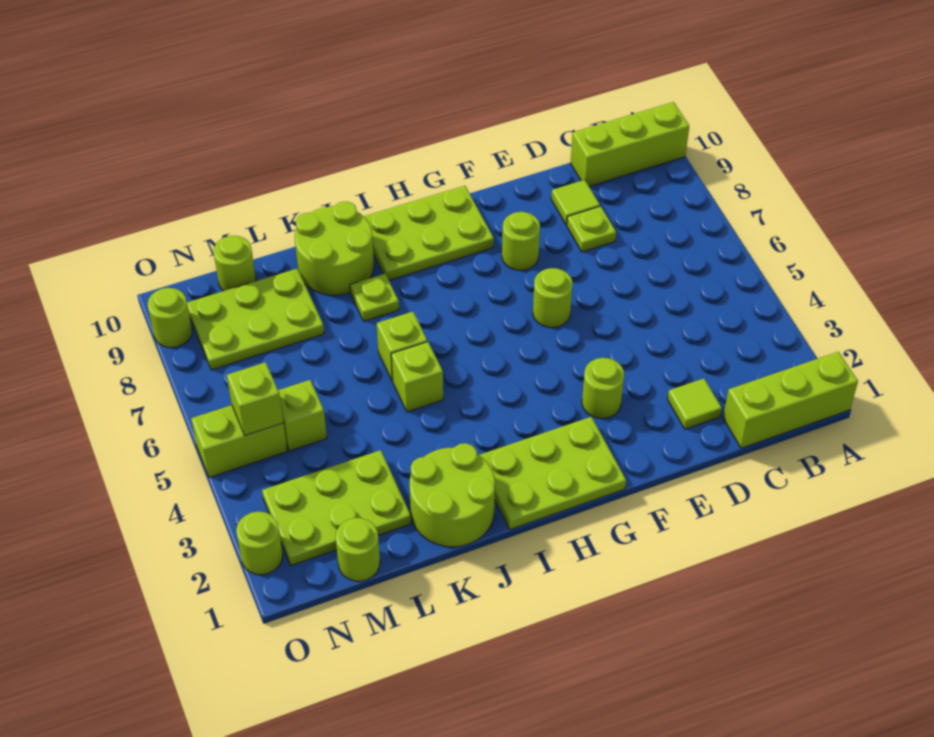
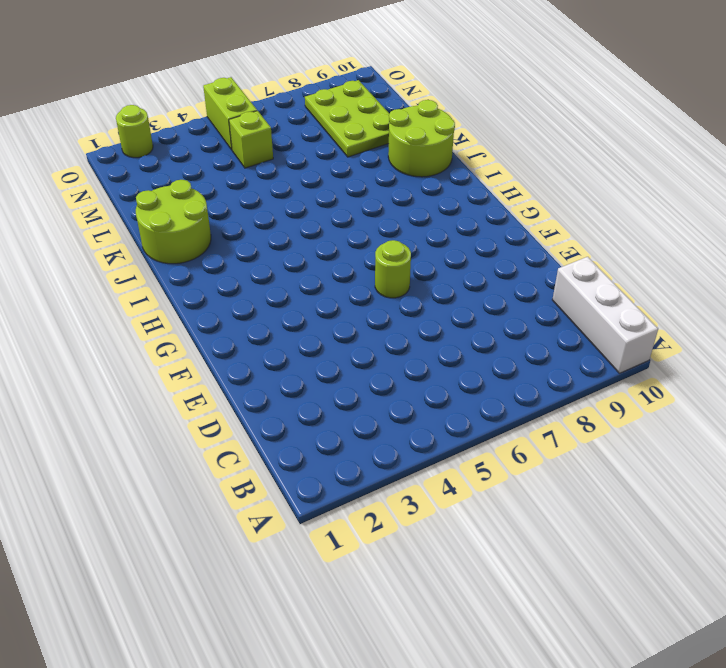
white 1x3 brick [552,257,658,373] -> lime 1x3 brick [571,102,689,186]
none -> lime 1x3 brick [723,352,858,448]
none -> lime 1x1 tile [668,378,722,429]
none -> lime 1x1 plate [567,206,616,252]

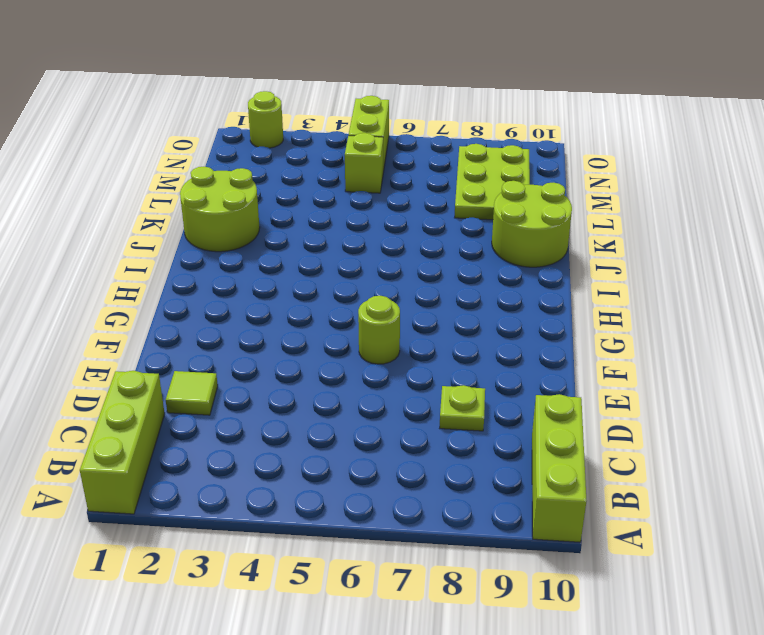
none -> lime 1x1 tile [551,180,600,225]
none -> lime 1x1 round brick [582,358,624,419]
none -> lime 1x1 round brick [502,212,540,270]

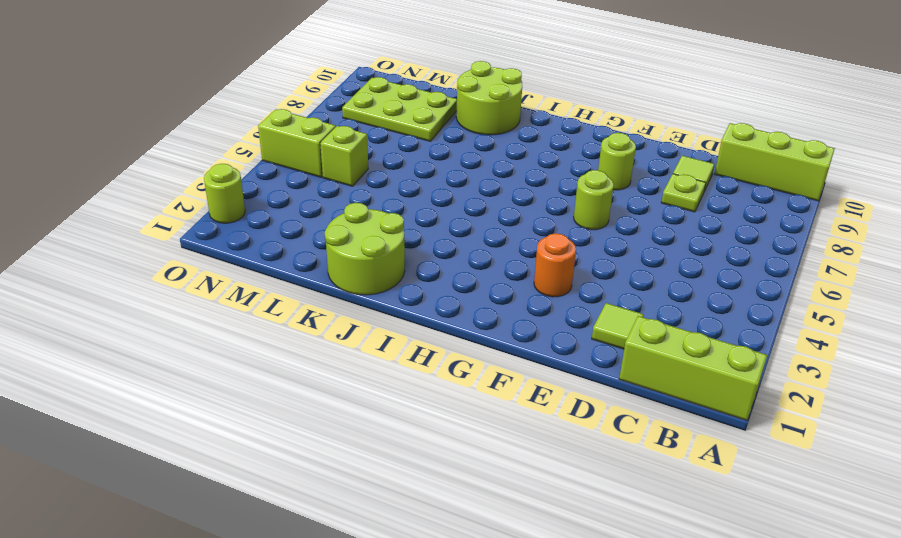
orange 1x1 round brick [534,233,576,297] -> lime 1x1 round brick [582,358,624,419]
none -> lime 2x3 plate [479,417,626,529]
none -> lime 2x3 plate [364,186,494,280]
none -> lime 1x1 brick [391,342,443,412]

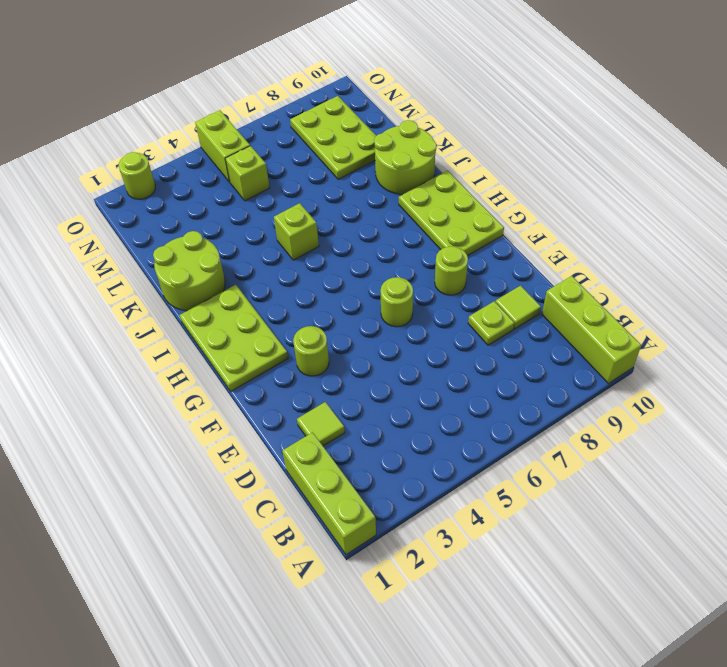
none -> lime 1x1 brick [377,312,427,381]
none -> lime 1x1 plate [350,274,399,321]
none -> lime 2x3 plate [262,450,411,566]

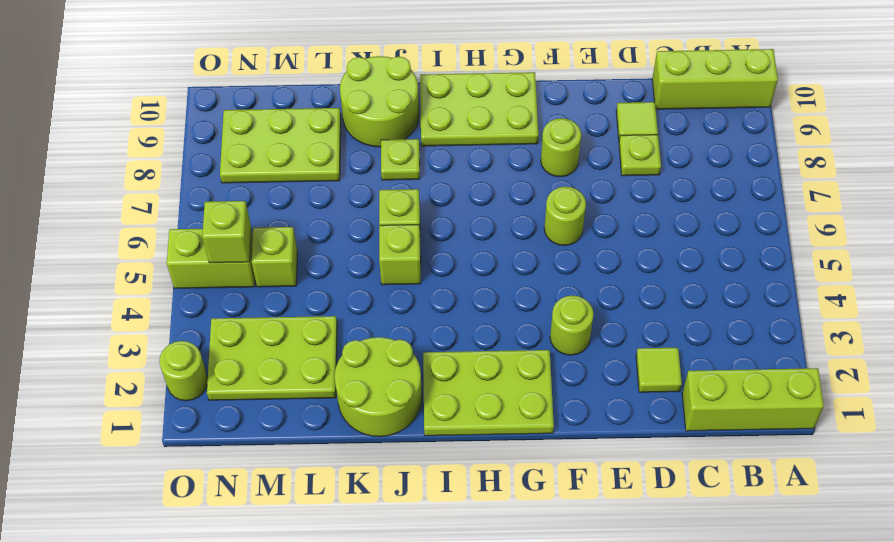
none -> lime 1x1 round brick [335,518,380,581]
none -> lime 1x1 round brick [213,236,256,291]
none -> lime 1x1 round brick [148,288,192,348]

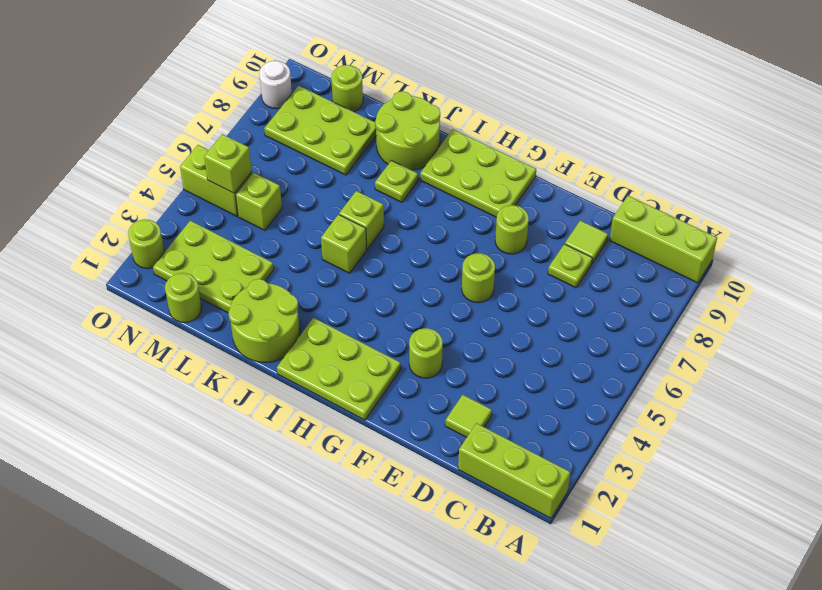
white 1x1 round brick [259,61,292,109] -> lime 1x1 round brick [148,288,192,348]

